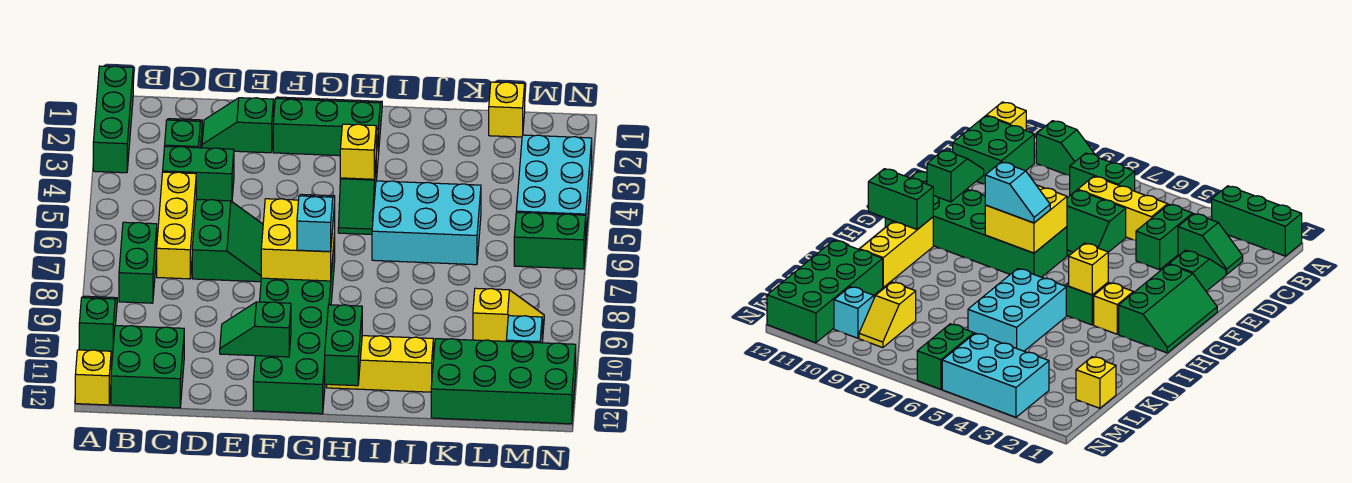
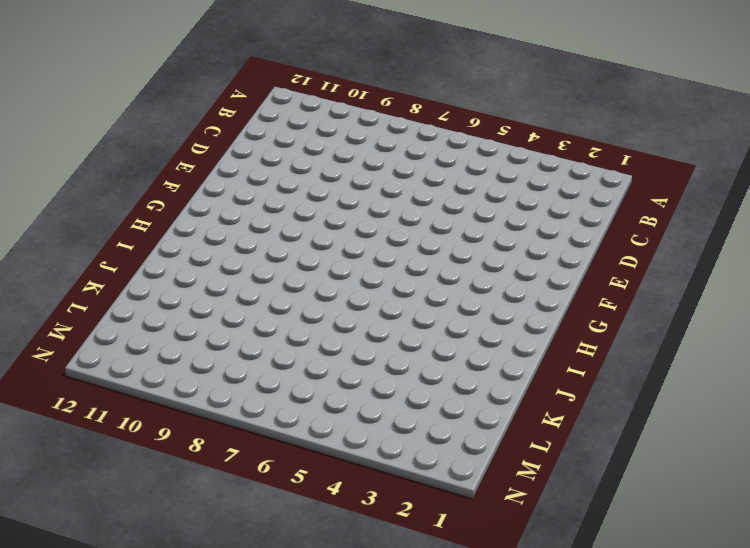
none -> green 1x3 brick [93,66,133,173]
none -> green 1x2 slope [79,296,117,353]
none -> yellow 1x1 brick [75,350,111,405]

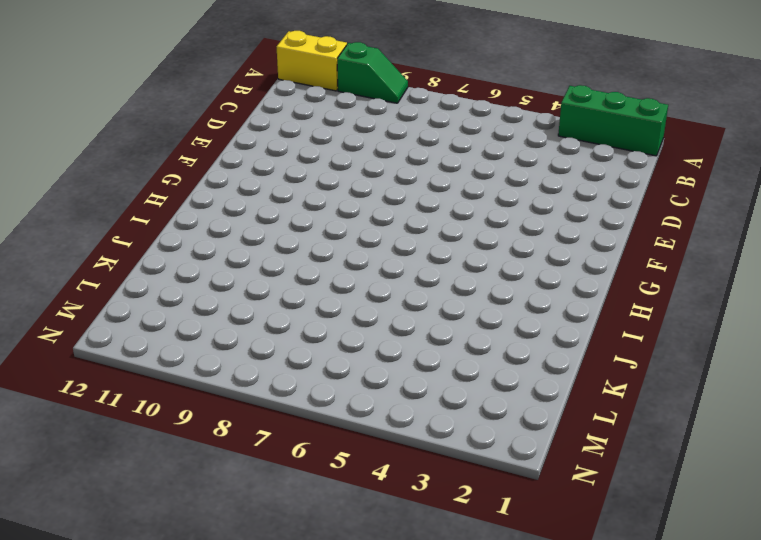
yellow 1x2 brick [277,31,347,91] -> yellow 1x1 brick [75,350,111,405]
none -> green 1x2 brick [119,222,157,303]
none -> green 2x2 brick [111,326,184,408]
none -> green 1x2 slope [165,119,202,148]

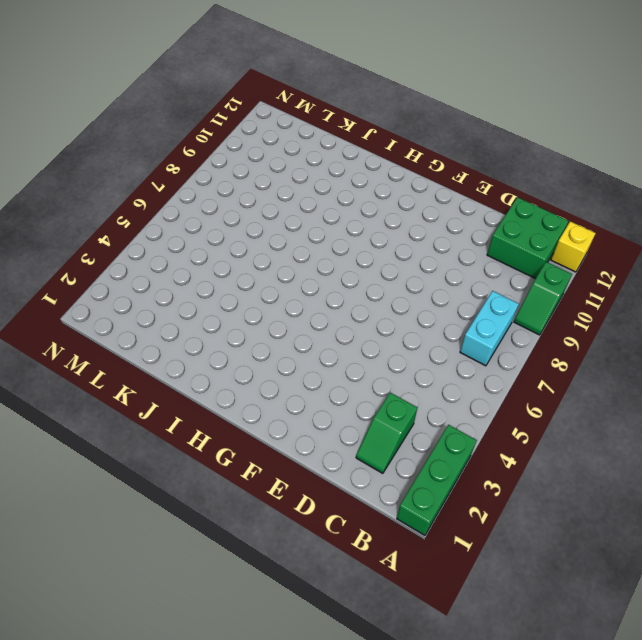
cyan 1x2 brick [460,291,519,366] -> green 1x2 brick [119,222,157,303]
none -> green 1x2 brick [163,146,234,201]
none -> yellow 1x3 brick [157,172,196,279]
none -> green 1x2 slope [202,98,274,153]

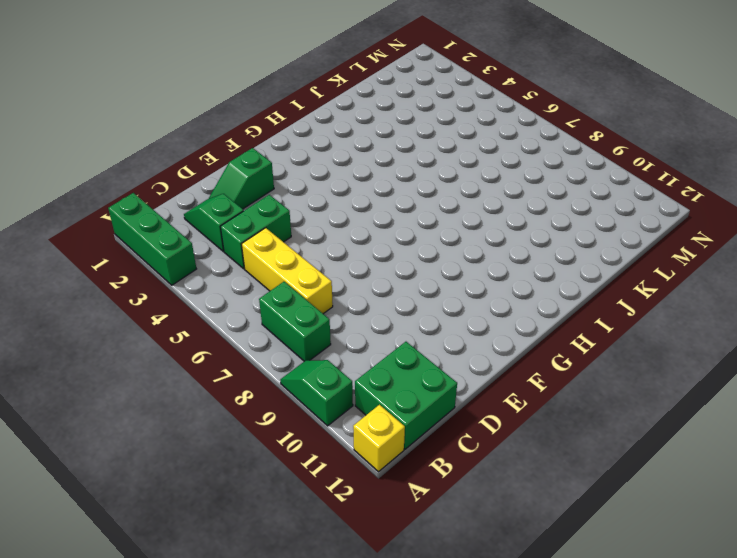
none -> green 2x2 slope [192,199,263,282]
none -> green 2x3 slope [273,97,382,156]
none -> green 2x6 brick [253,234,335,414]

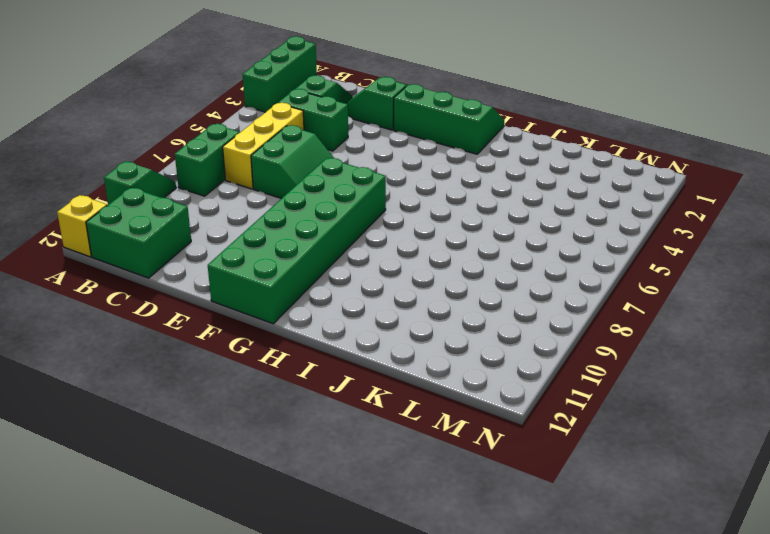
none -> yellow 1x1 brick [1094,283,1133,334]
none -> green 1x2 slope [338,165,376,235]
none -> yellow 1x3 brick [327,336,433,392]

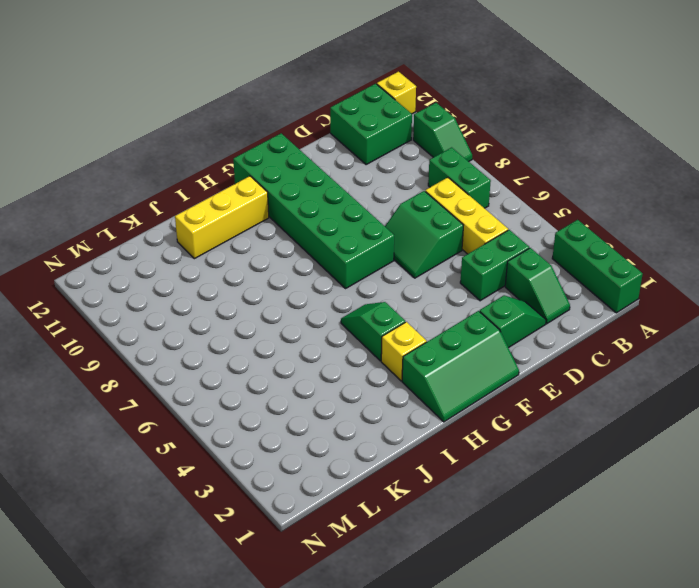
none -> cyan 2x3 brick [372,181,481,265]
none -> green 2x4 brick [431,339,576,424]
none -> yellow 1x1 brick [489,82,525,137]

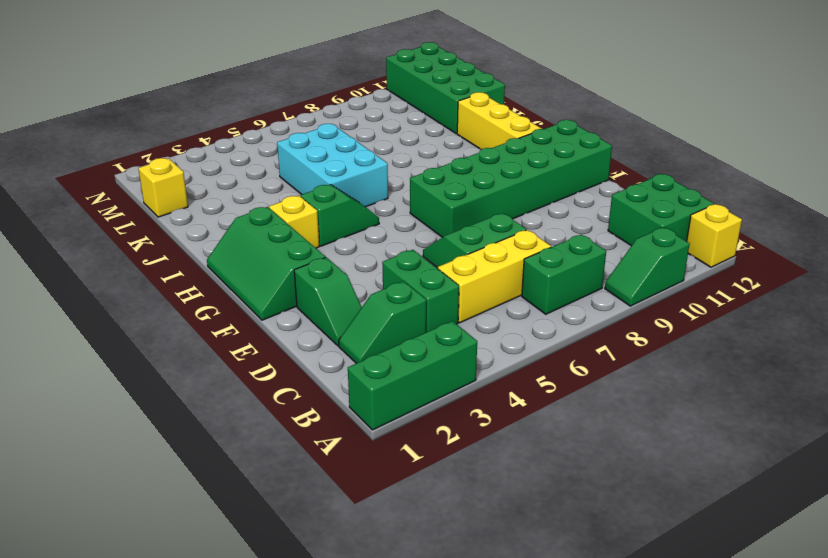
none -> yellow 1x2 slope [473,288,544,342]
none -> cyan 2x3 brick [516,135,592,235]
none -> green 1x2 brick [514,212,586,269]

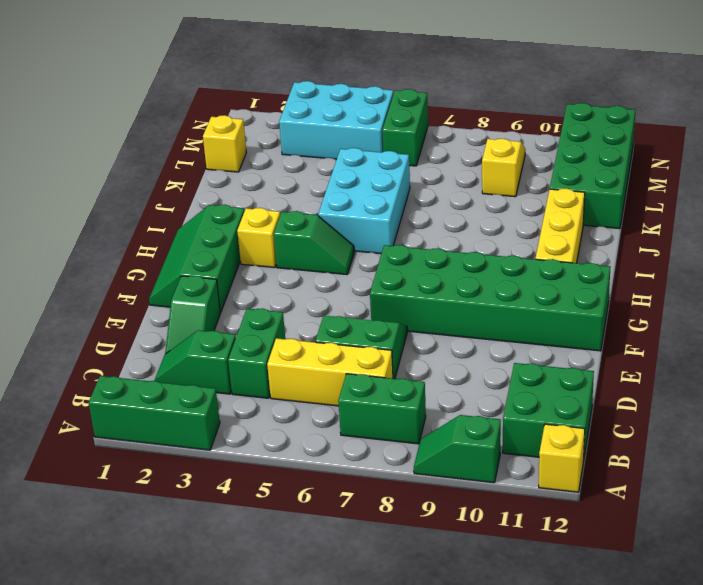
none -> cyan 1x1 brick [506,316,542,343]
none -> green 1x2 slope [220,302,291,357]
none -> yellow 2x2 brick [261,199,335,281]

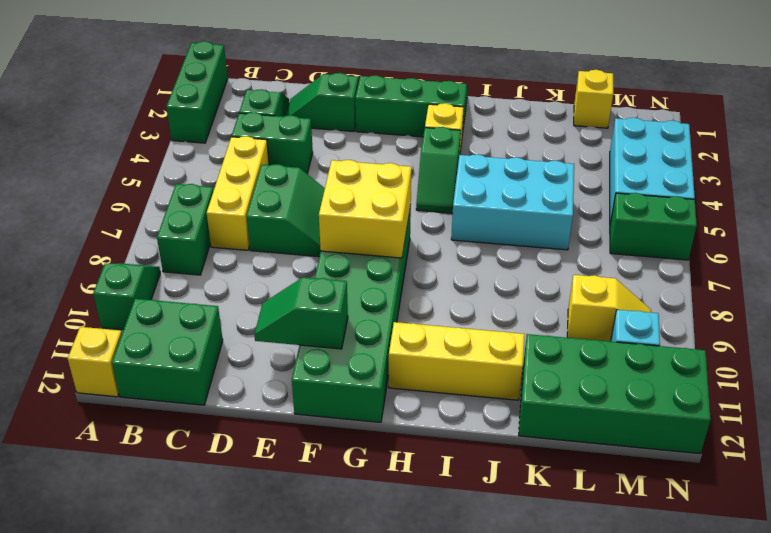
none -> yellow 1x1 brick [340,124,376,179]
none -> green 1x2 brick [325,305,362,386]
none -> cyan 1x2 slope [297,194,335,252]

